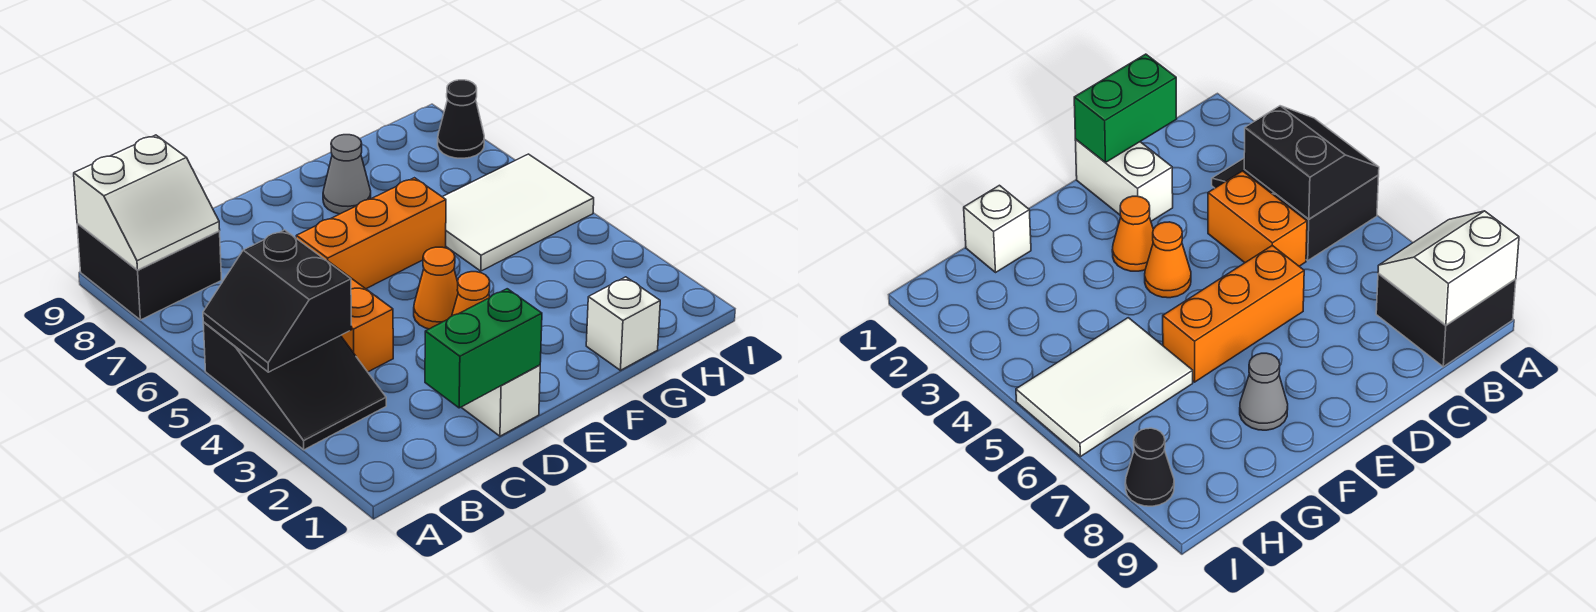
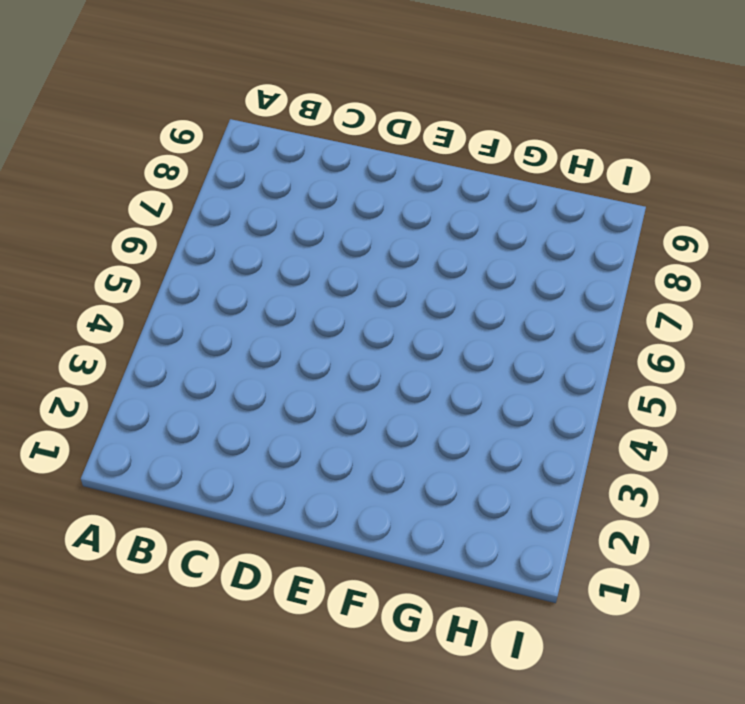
none -> black 2x3 slope [203,322,386,450]
none -> black 2x2 brick [77,223,221,320]
none -> orange 1x2 brick [327,261,393,372]

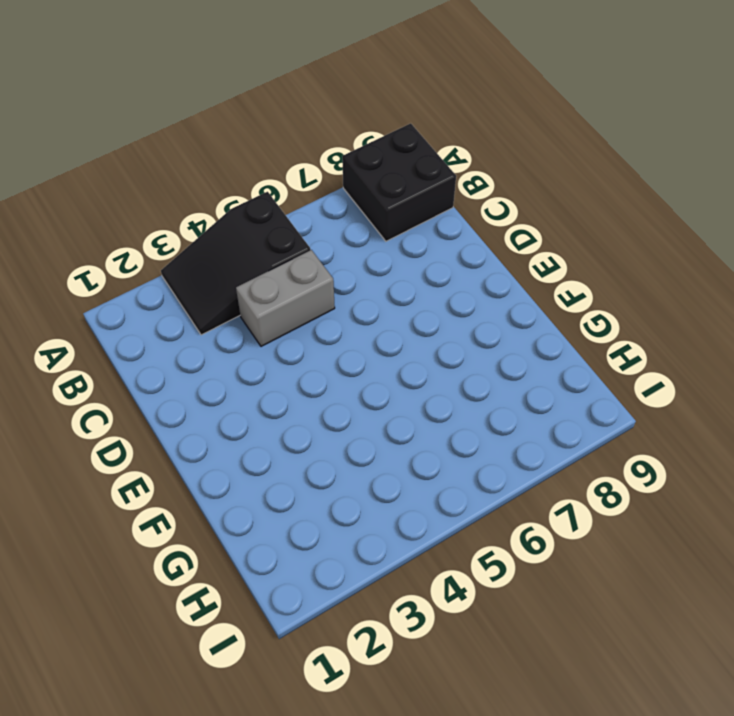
grey 1x2 brick [236,250,335,346] -> orange 1x2 brick [327,261,393,372]
none -> white 1x2 brick [461,365,540,436]
none -> orange 1x3 brick [296,178,446,289]
none -> orange 1x1 cone [452,272,490,316]

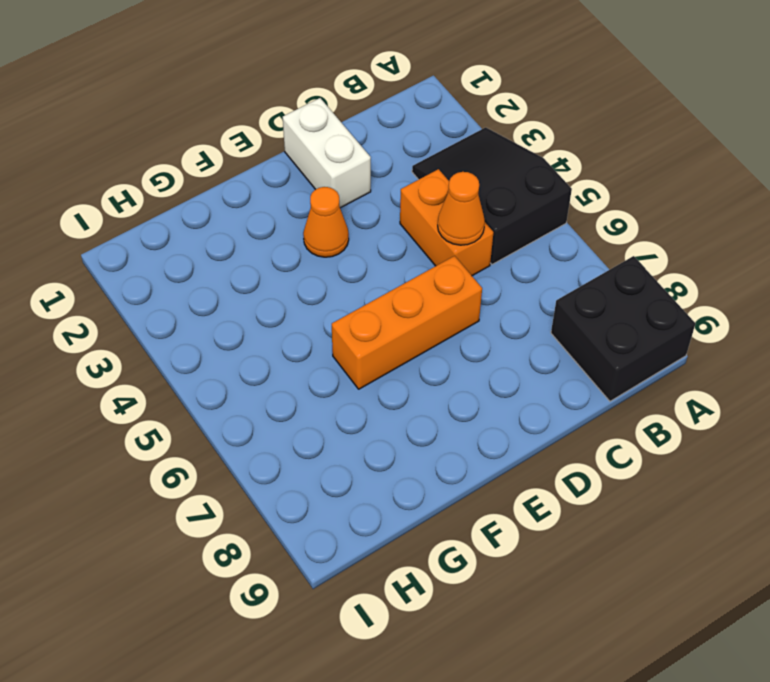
orange 1x1 cone [438,172,485,245] -> orange 1x1 cone moved to [414,247,458,329]
none -> grey 1x1 cone [323,135,371,214]
none -> white 1x1 brick [586,277,660,370]
none -> white 2x3 tile [443,154,594,271]

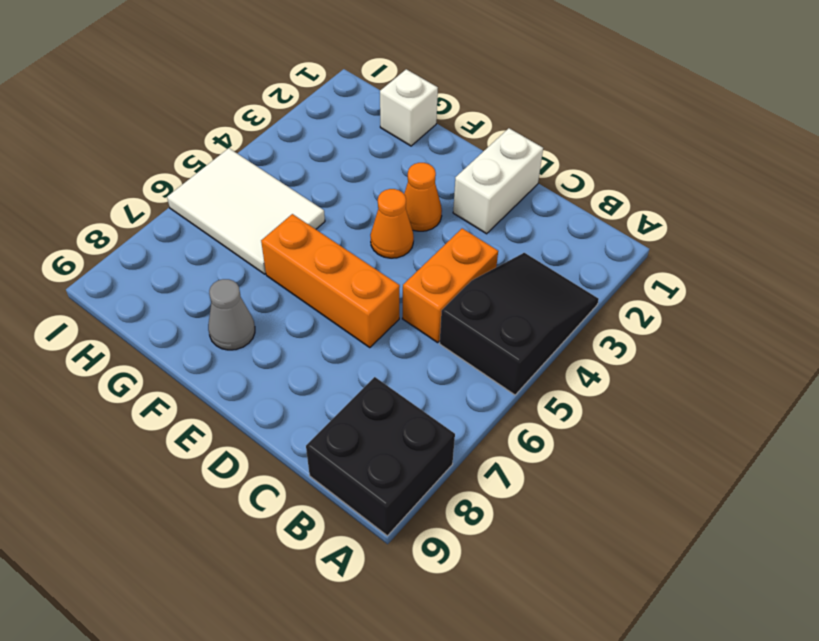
none -> black 1x1 cone [438,80,484,158]
none -> black 2x2 slope [203,230,352,372]
none -> white 2x2 slope [74,135,220,270]

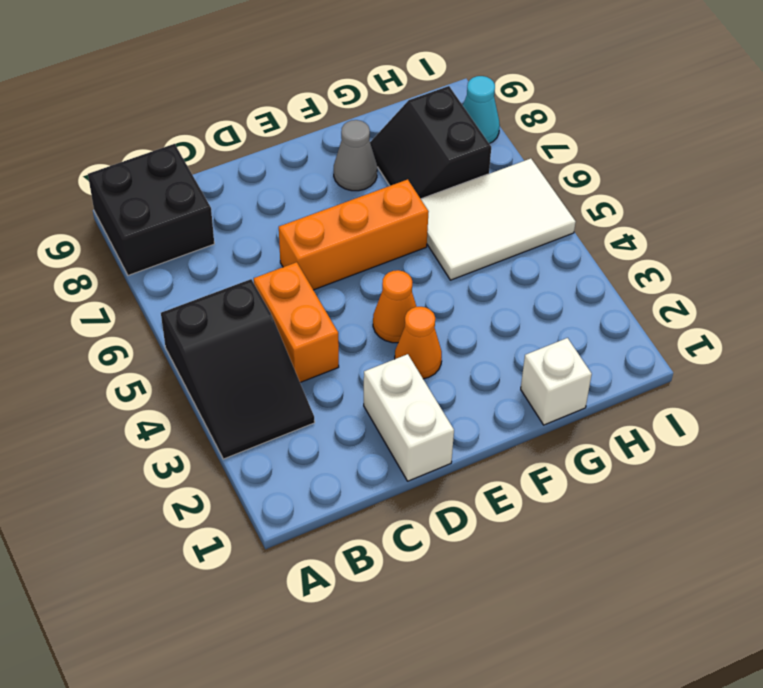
black 2x2 slope [370,86,491,199] -> black 2x2 slope moved to [203,230,352,372]
cyan 1x1 cone [463,76,500,144] -> black 1x1 cone [438,80,484,158]
none -> white 2x2 slope [74,135,220,270]
none -> green 1x2 brick [425,289,542,408]

